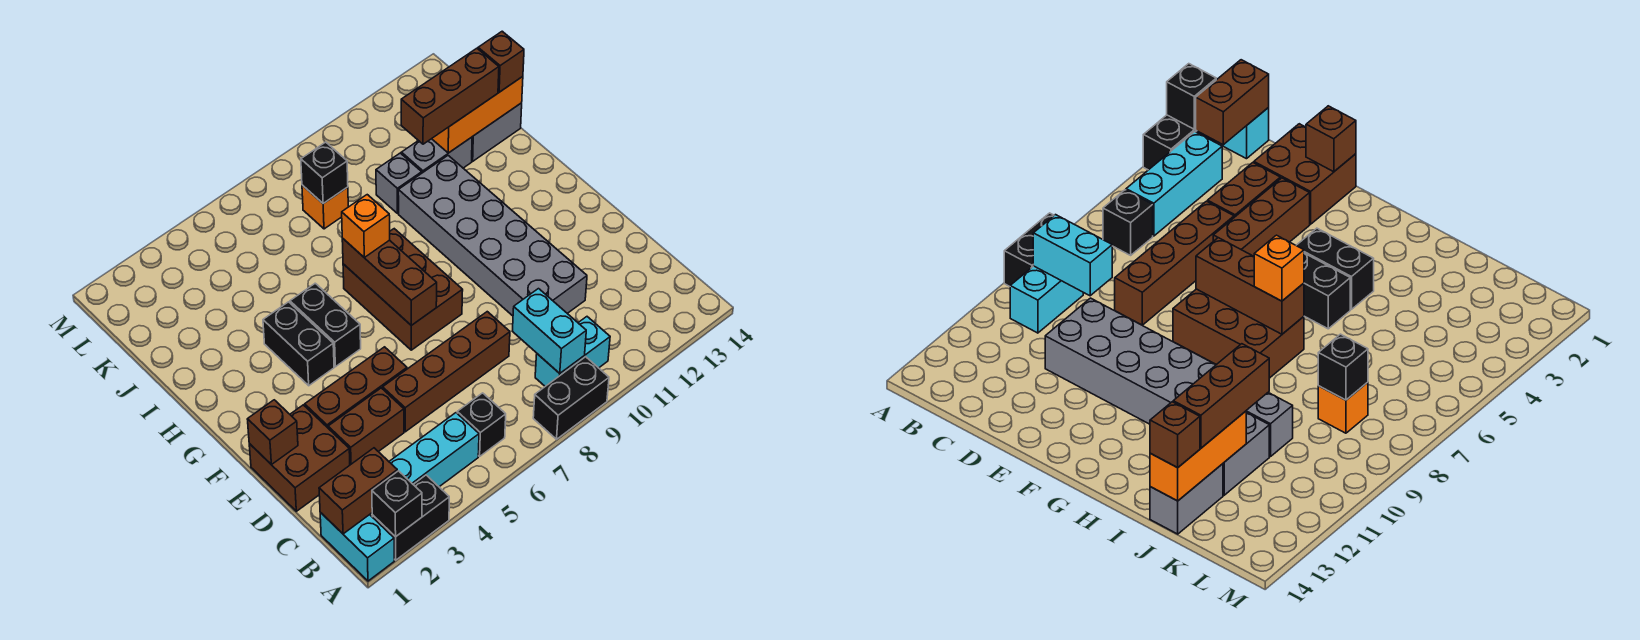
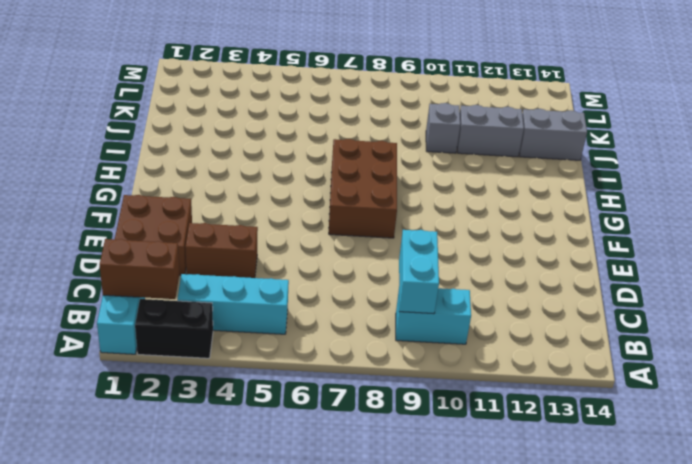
none -> black 1x2 brick [533,357,609,439]
none -> black 1x1 brick [457,393,506,456]
none -> brown 1x4 brick [383,312,510,432]

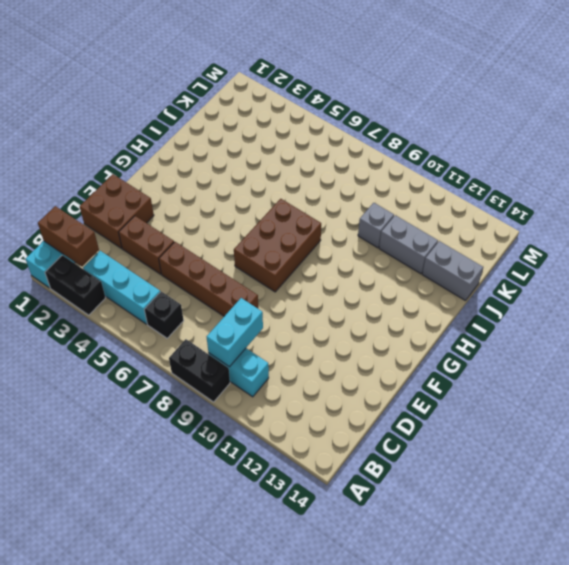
none -> grey 2x6 brick [398,156,587,316]
none -> brown 1x3 brick [305,347,407,428]
none -> black 1x2 brick [263,302,334,386]

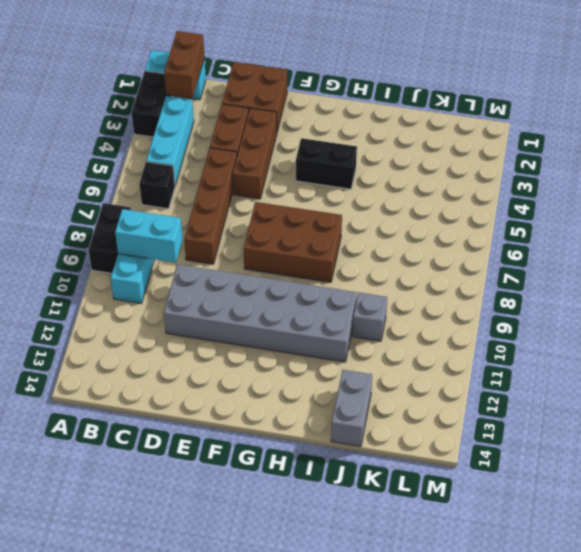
none -> black 1x2 brick [290,283,361,367]
none -> grey 1x2 brick [401,137,472,173]
none -> orange 1x1 brick [302,185,348,229]

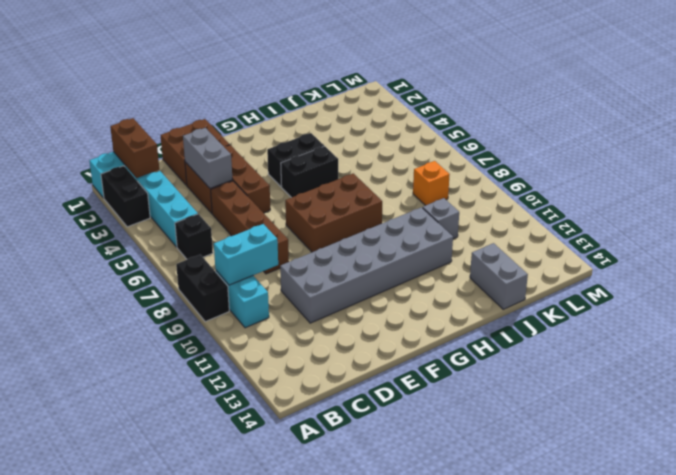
grey 1x2 brick [183,128,233,188] -> grey 1x2 brick moved to [401,137,472,173]
none -> black 1x1 brick [372,471,422,537]
none -> brown 1x1 brick [247,400,298,465]
none -> brown 1x3 brick [342,238,437,325]

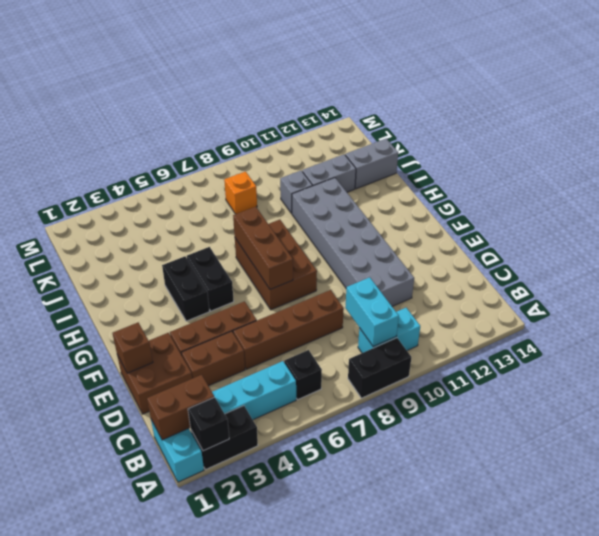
none -> orange 1x3 brick [432,77,523,153]
none -> black 1x1 brick [301,142,348,204]
none -> orange 1x1 brick [342,195,390,258]

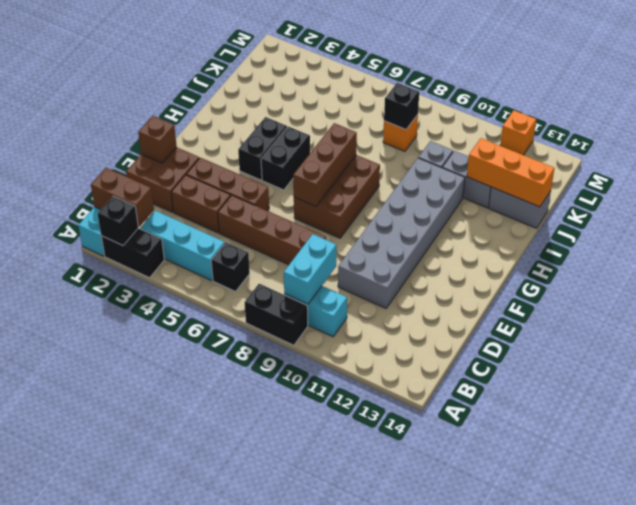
orange 1x1 brick [500,110,536,155] -> orange 1x1 brick moved to [342,195,390,258]
none -> brown 1x3 brick [401,48,499,144]
none -> brown 1x1 brick [478,31,524,92]

